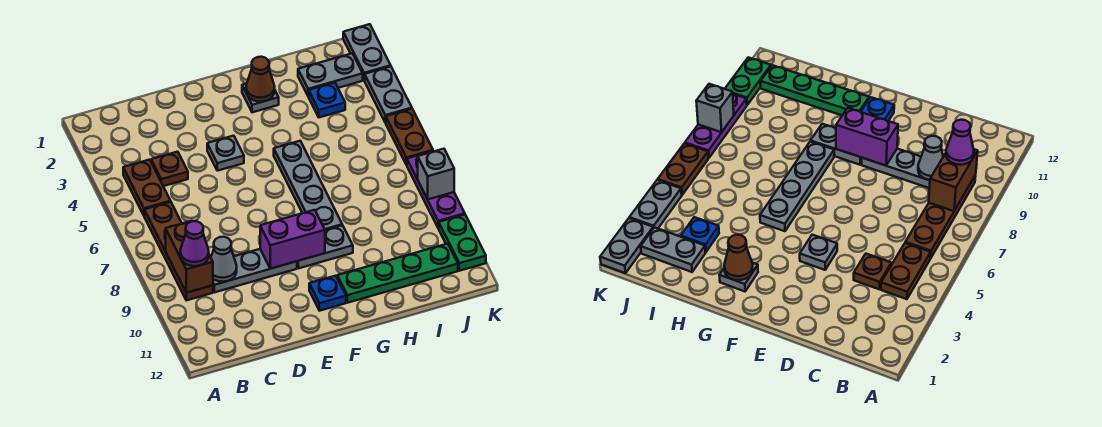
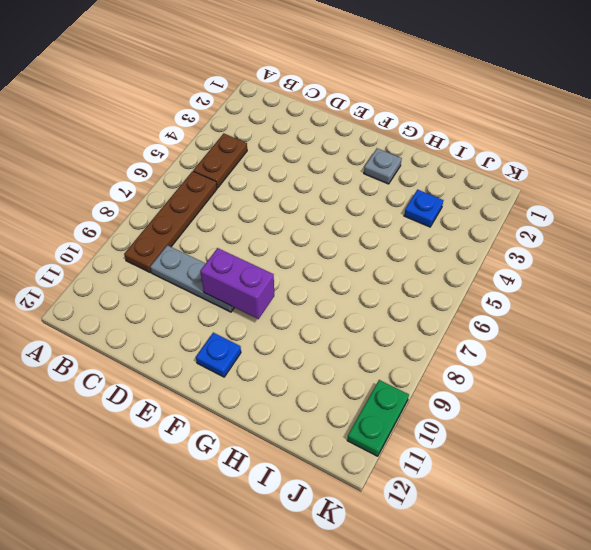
none -> brown 1x1 plate [151,152,188,186]
none -> grey 1x1 plate [207,136,244,171]
none -> grey 1x2 plate [297,225,353,268]

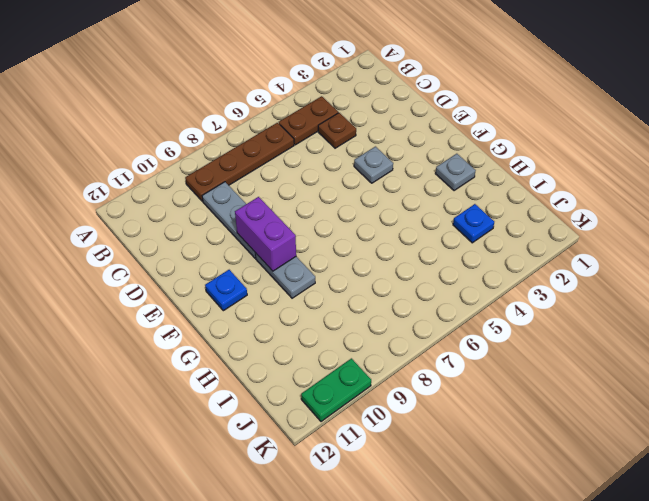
none -> grey 1x4 plate [274,141,342,230]
none -> green 1x4 plate [337,244,458,303]
none -> grey 1x2 plate [298,53,363,96]

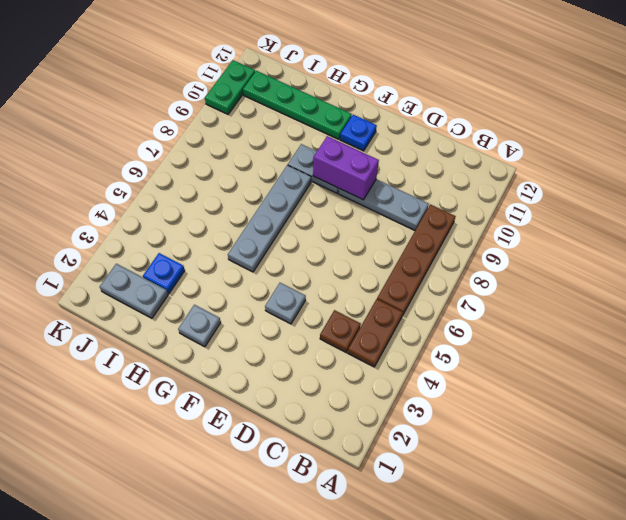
none -> grey 1x2 plate [343,24,391,80]
none -> grey 1x2 plate [365,67,412,122]
none -> brown 1x2 plate [385,109,433,165]

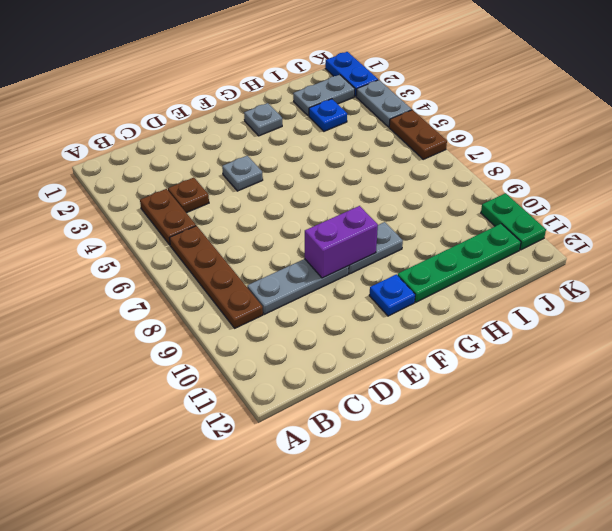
blue 1x2 plate [325,52,378,96] -> grey 1x2 plate [343,24,391,80]
none -> grey 1x4 plate [274,141,342,230]
none -> purple 1x3 plate [407,151,465,228]
none -> brown 1x2 brick [166,221,213,293]

